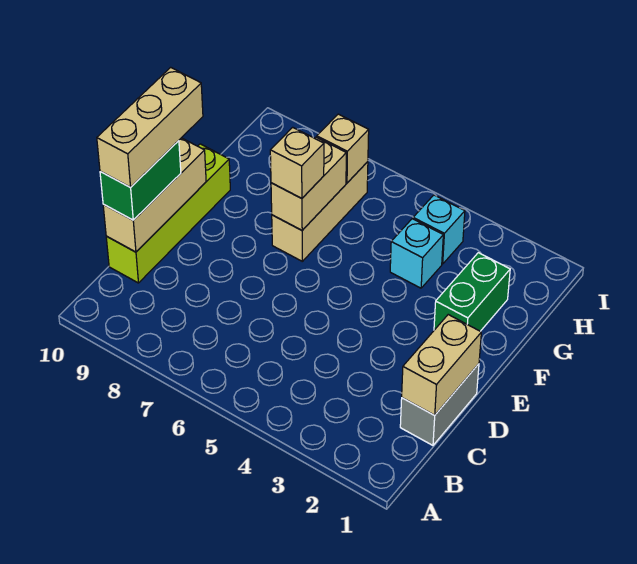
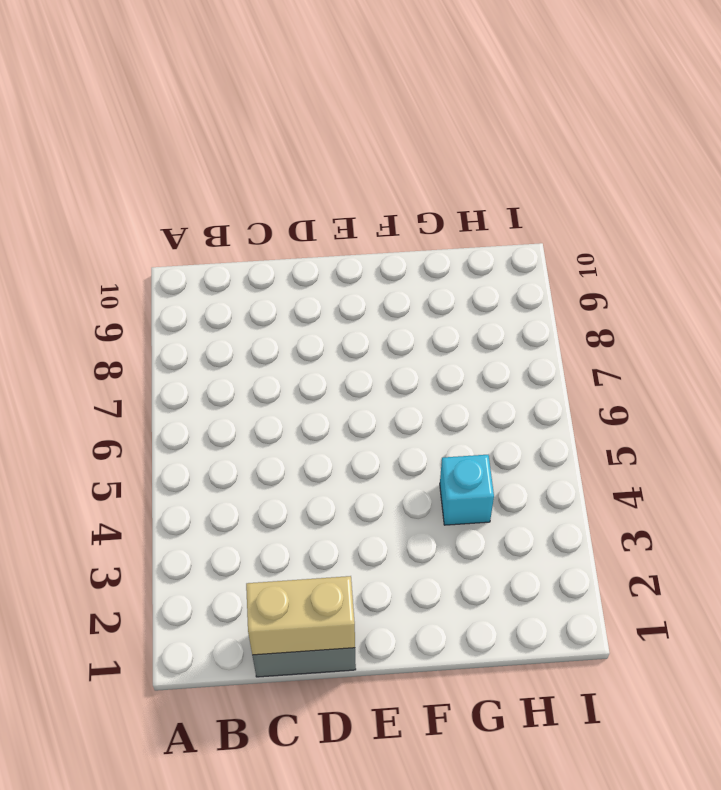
none -> lime 1x4 brick [106,144,230,283]
none -> green 1x2 brick [434,253,510,331]
none -> tan 1x3 brick [272,162,368,261]

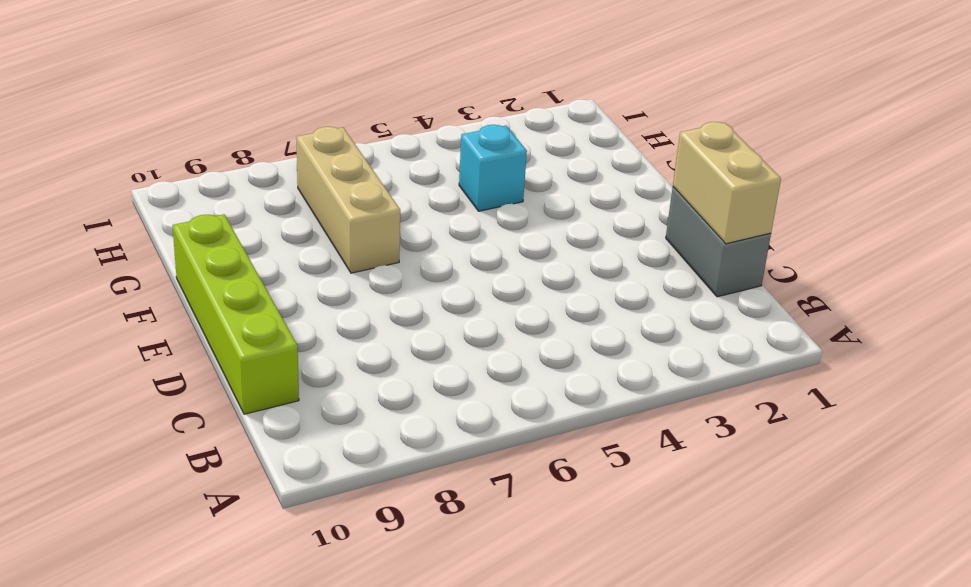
none -> green 1x2 brick [434,253,510,331]
none -> cyan 1x1 brick [413,195,465,264]
none -> tan 1x3 brick [103,138,206,252]

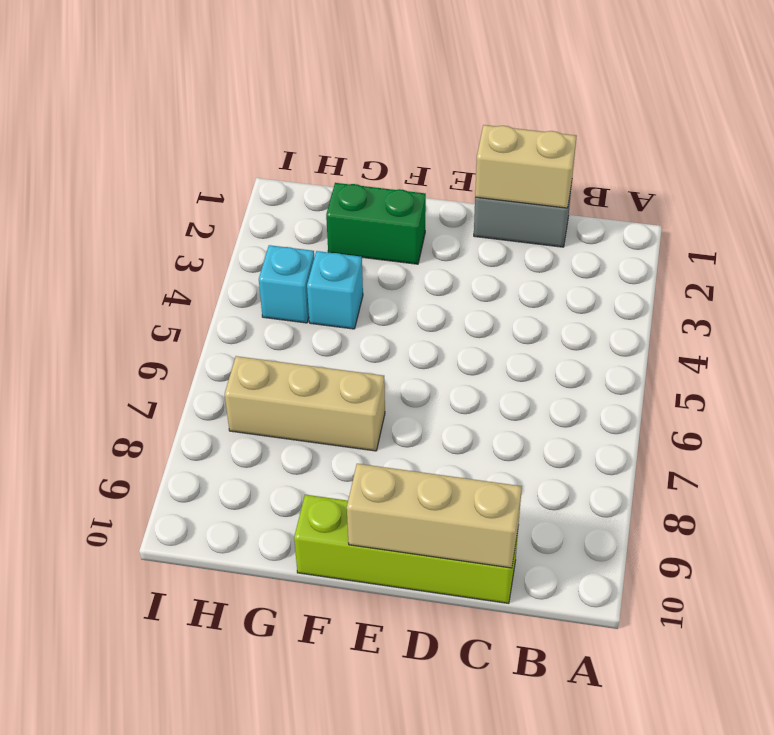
none -> tan 1x2 brick [271,137,346,230]
none -> tan 1x1 brick [317,114,369,183]
none -> green 1x2 brick [100,141,181,220]

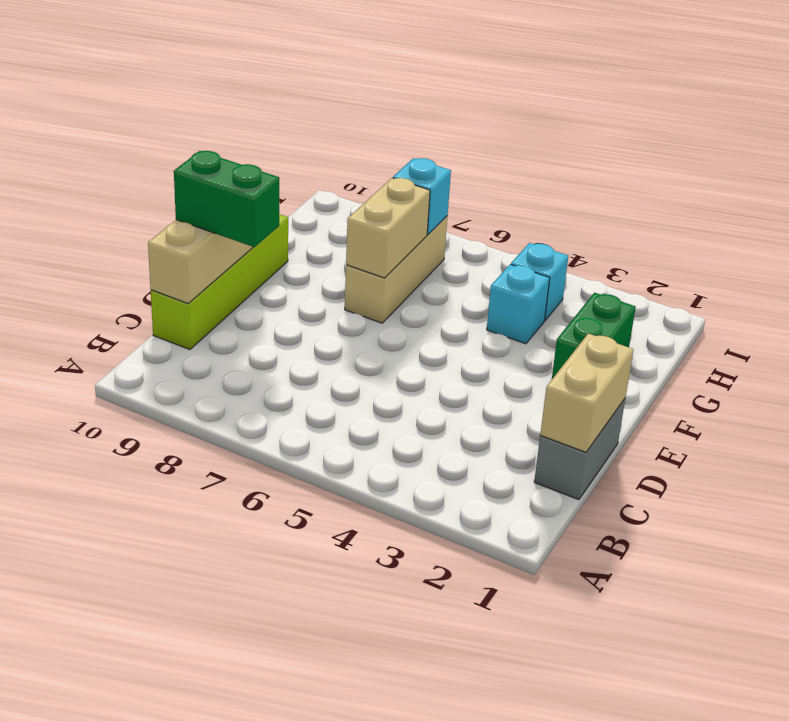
green 1x2 brick [174,151,279,247] -> green 1x2 brick turned to [100,141,181,220]
cyan 1x1 brick [393,158,451,235] -> tan 1x1 brick [317,114,369,183]
none -> tan 1x1 brick [270,127,324,199]
none -> tan 1x3 brick [97,67,203,187]

